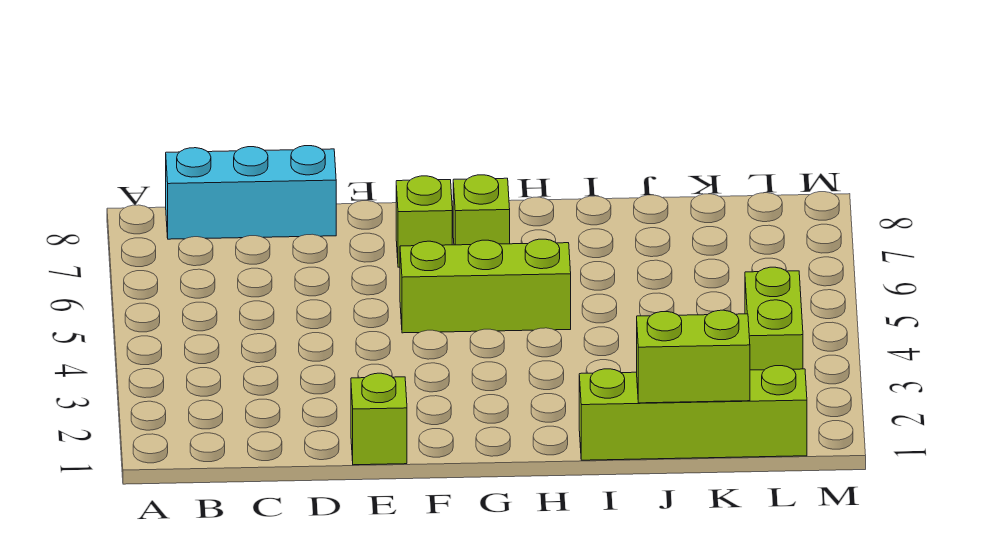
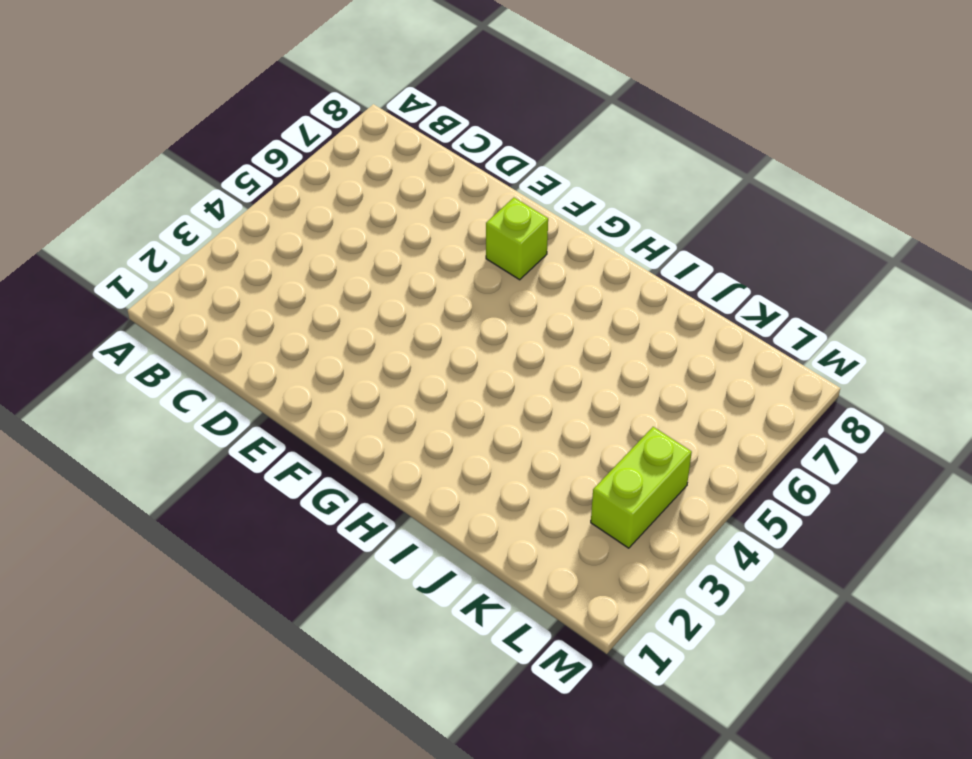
none -> cyan 1x3 brick [166,146,336,239]
none -> lime 1x1 brick [351,373,407,465]

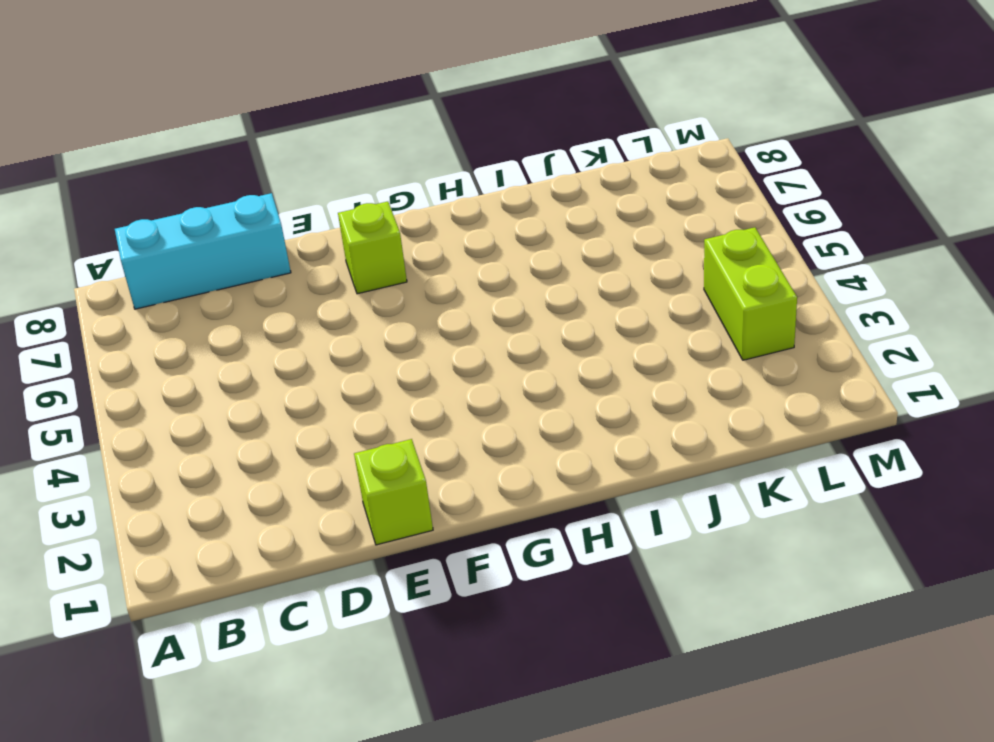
none -> lime 1x3 brick [400,239,571,333]
none -> lime 1x1 brick [453,175,510,245]

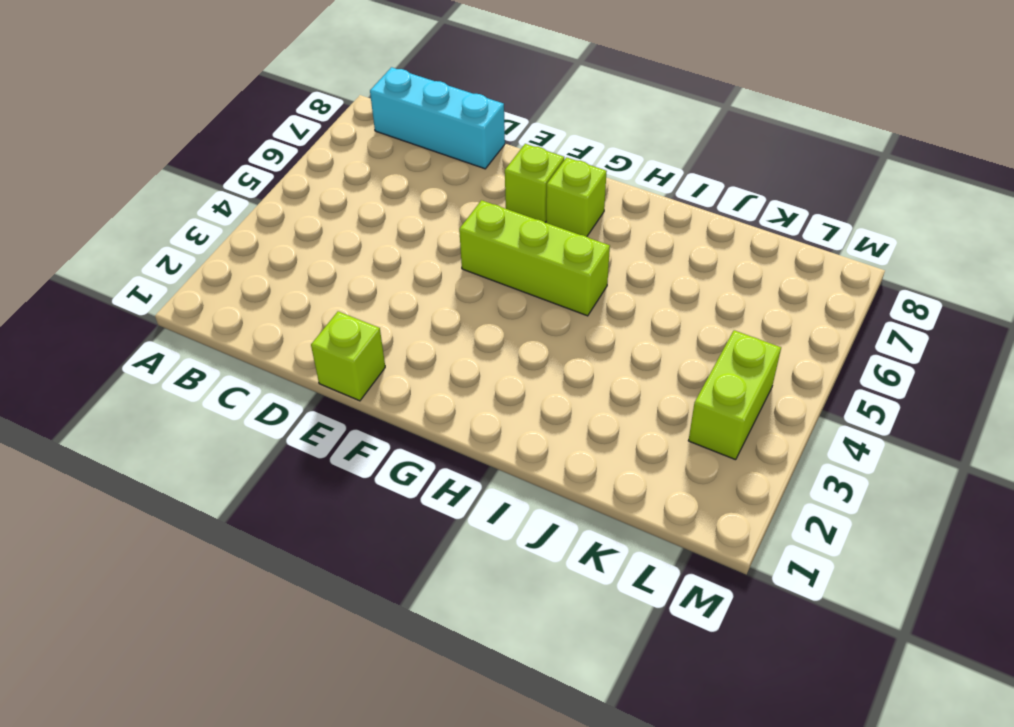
none -> lime 1x4 brick [579,366,807,460]
none -> lime 1x2 brick [637,310,750,403]

